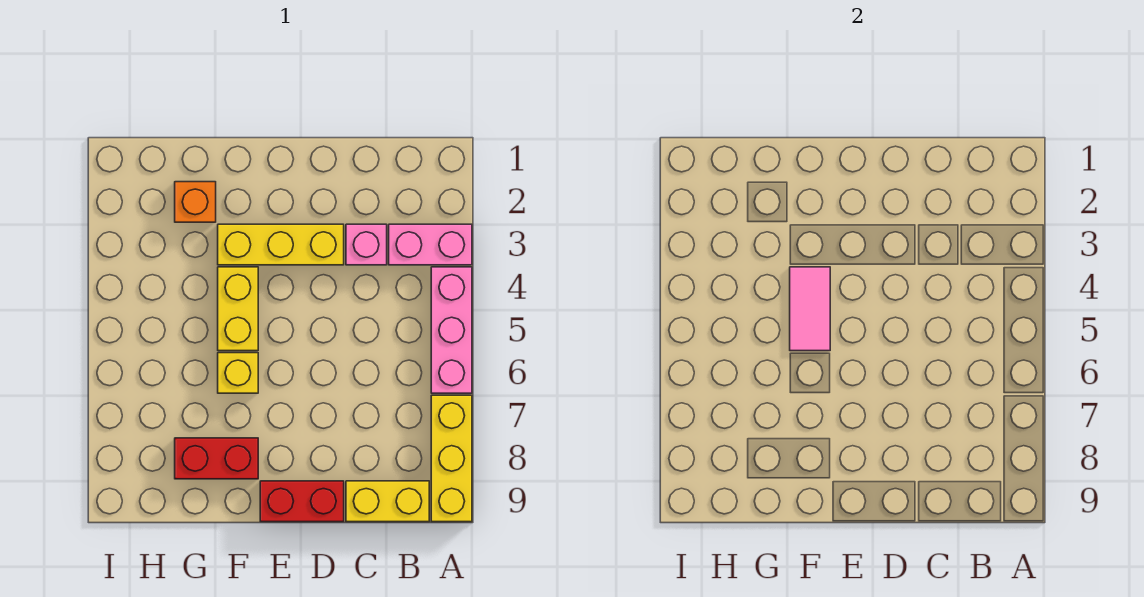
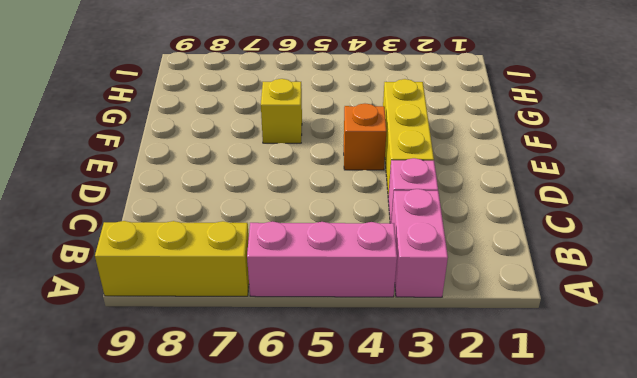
orange 1x1 brick [344,104,387,170] -> orange 1x1 brick moved to [175,182,216,222]
none -> yellow 1x2 brick [346,481,429,522]
none -> red 1x2 brick [260,481,344,522]
none -> yellow 1x2 brick [218,267,258,351]

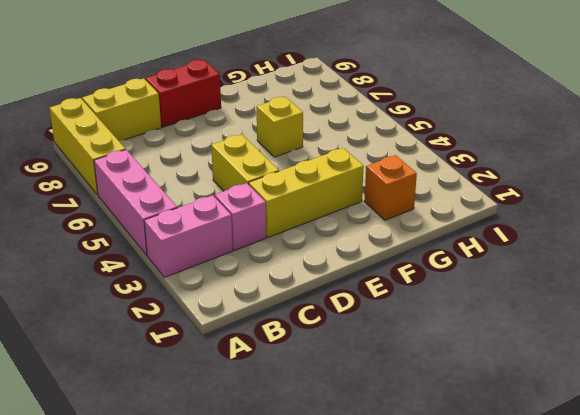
yellow 1x2 brick [211,134,279,191] -> yellow 1x2 brick moved to [218,267,258,351]
none -> red 1x2 brick [175,438,258,479]
none -> pink 1x2 tile [790,267,830,351]

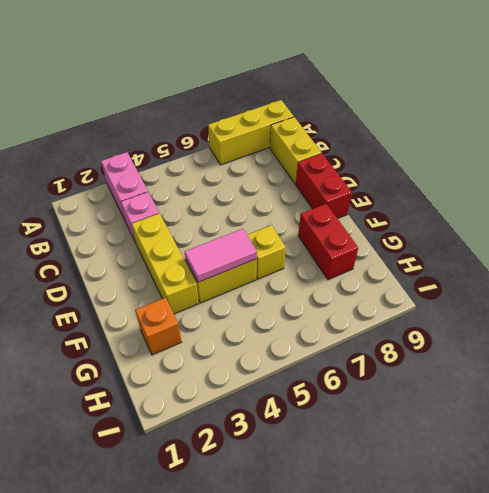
none -> pink 1x3 brick [431,267,472,393]

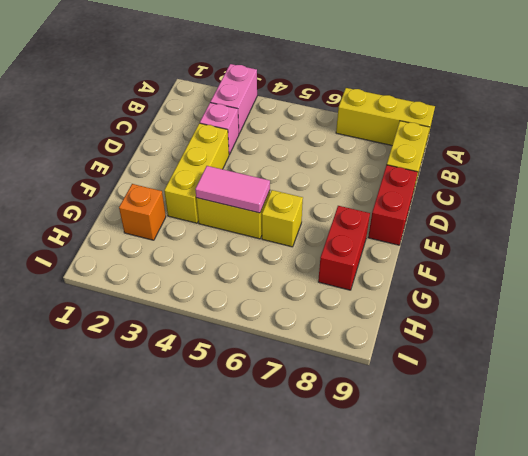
none -> pink 1x3 brick [431,267,472,393]

